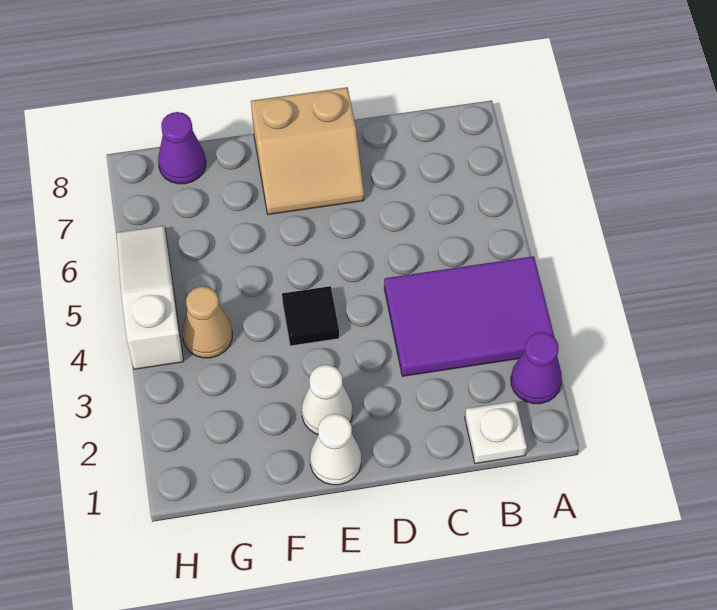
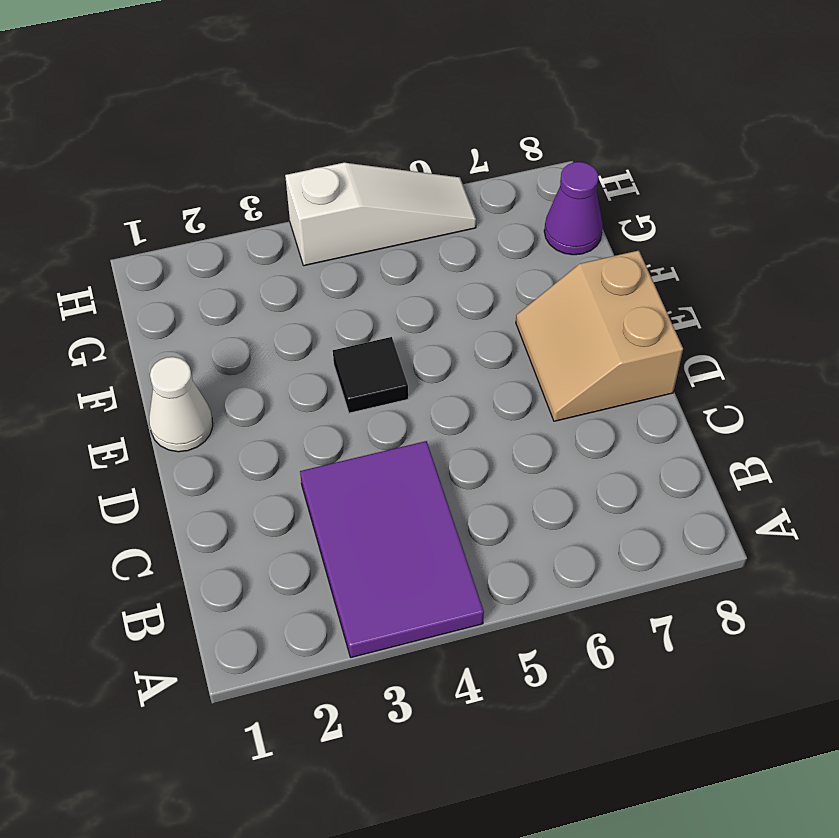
none -> purple 1x1 cone [511,332,562,404]
none -> white 1x1 plate [465,401,527,464]

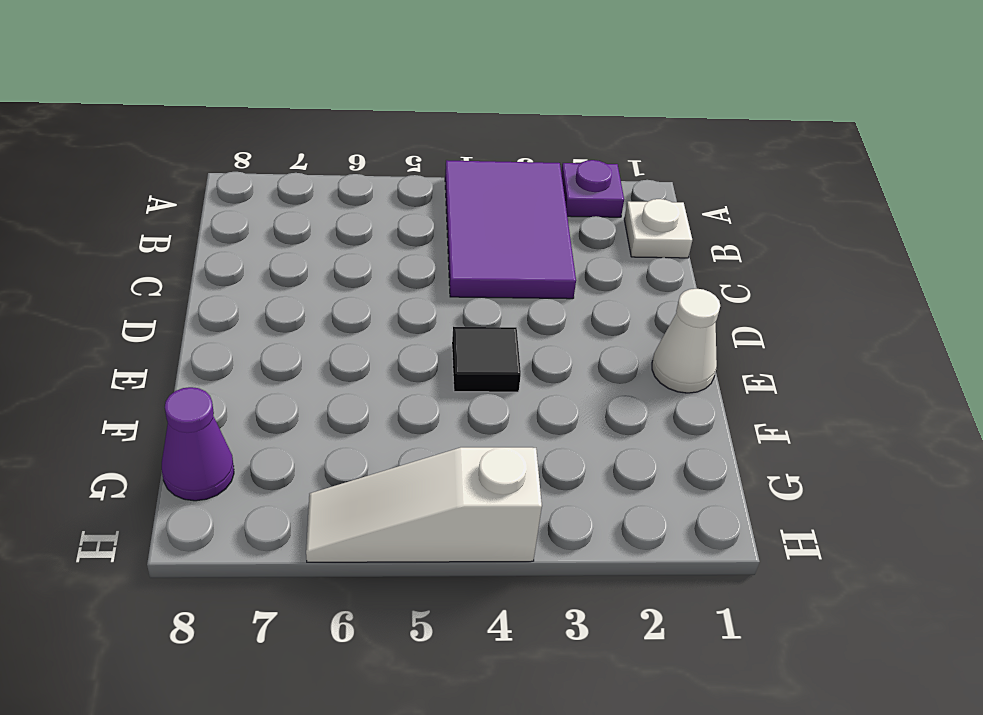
purple 1x1 plate [561,160,624,217] -> purple 1x1 cone [511,332,562,404]
none -> tan 2x2 slope [251,87,364,214]
none -> white 1x1 cone [302,365,352,434]

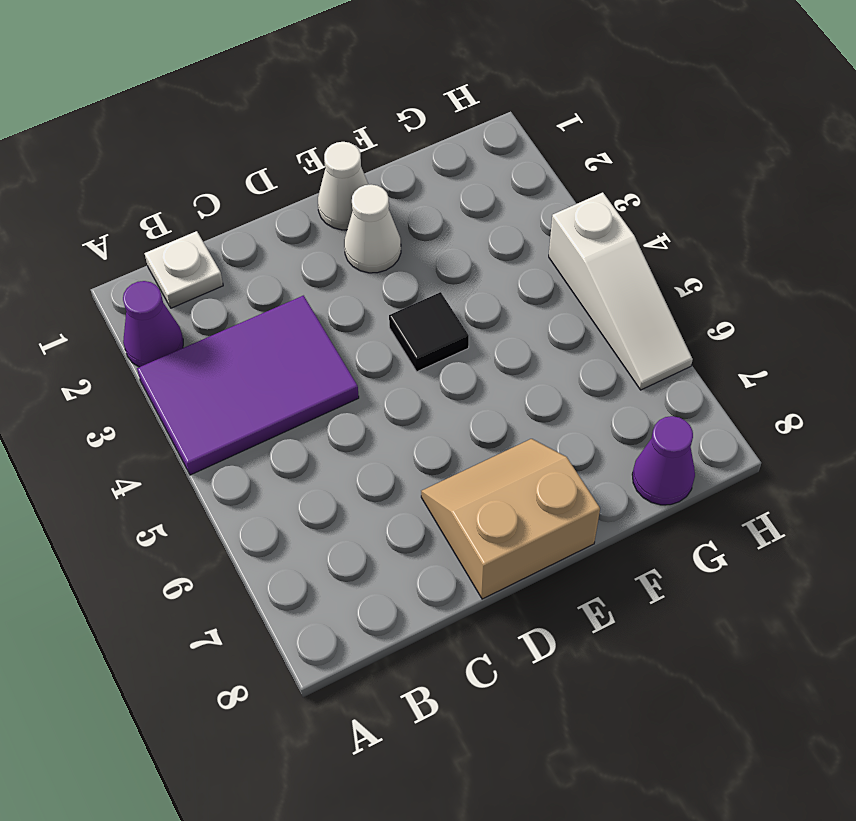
none -> tan 1x1 cone [182,287,232,358]

